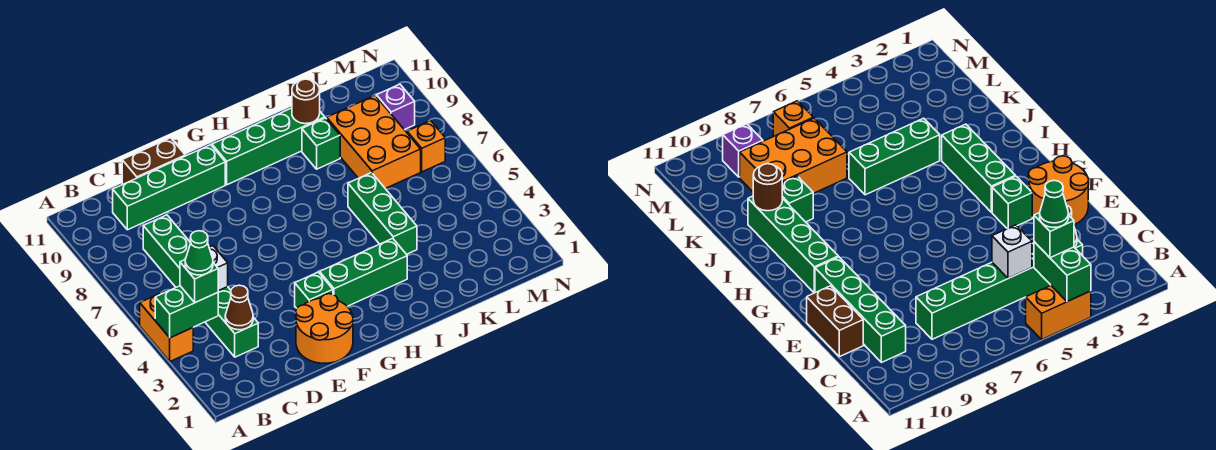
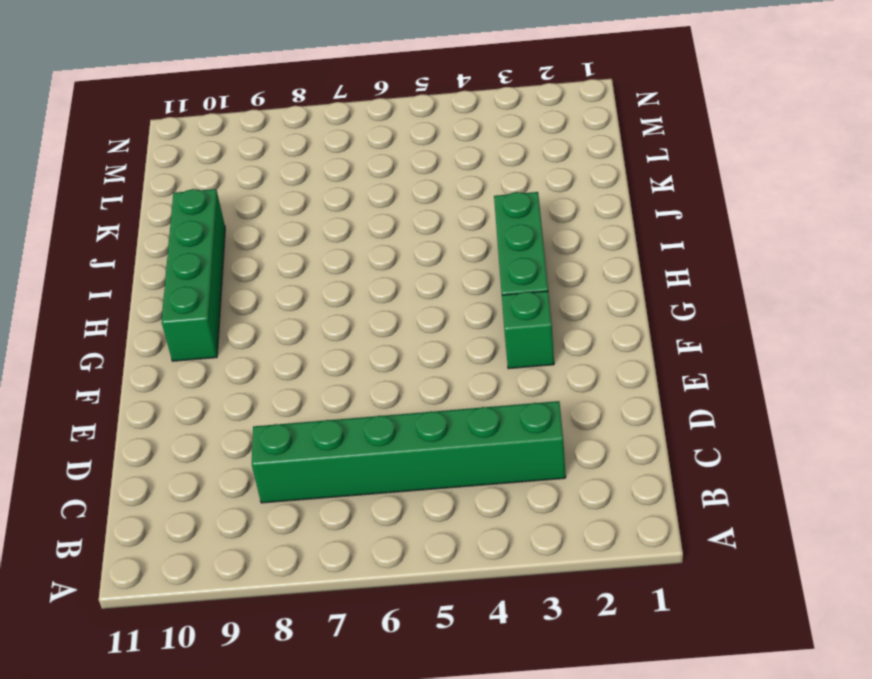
none -> orange 1x2 brick [140,292,193,361]
none -> green 1x4 brick [113,145,225,230]
none -> brown 1x2 brick [122,138,185,184]

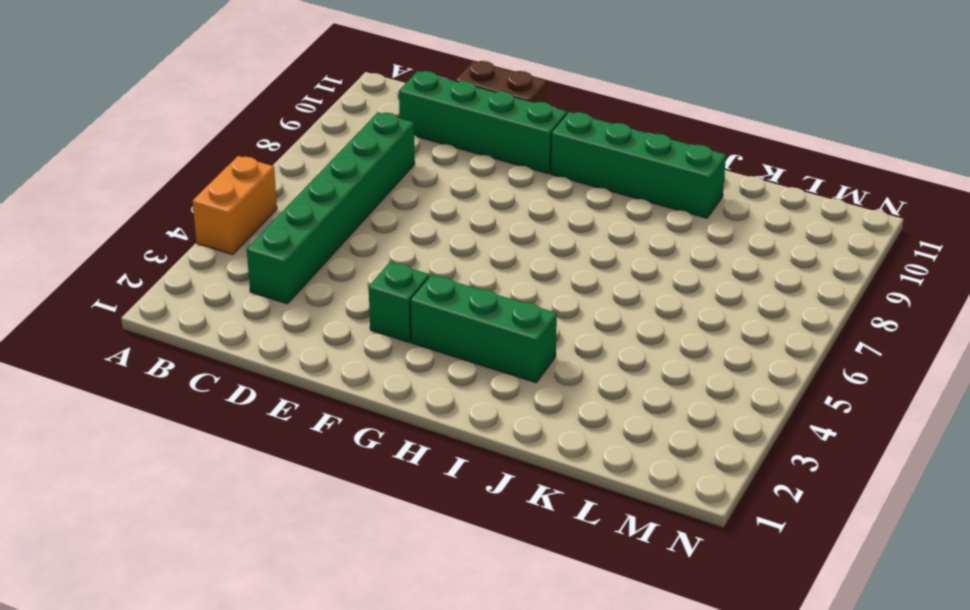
none -> orange 2x2 round brick [296,294,353,363]
none -> green 1x3 brick [348,173,417,254]
none -> green 1x1 brick [302,118,340,169]

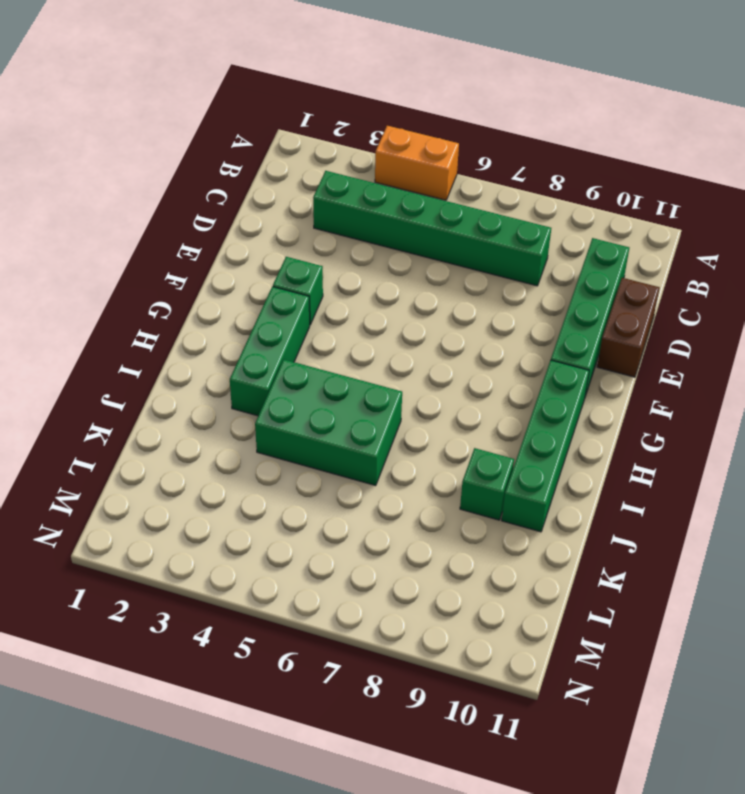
green 2x3 brick [255,359,402,486] -> green 1x3 brick [348,173,417,254]
none -> orange 2x2 round brick [296,294,353,363]
none -> orange 2x3 brick [327,96,421,189]
none -> orange 1x1 brick [407,121,445,172]

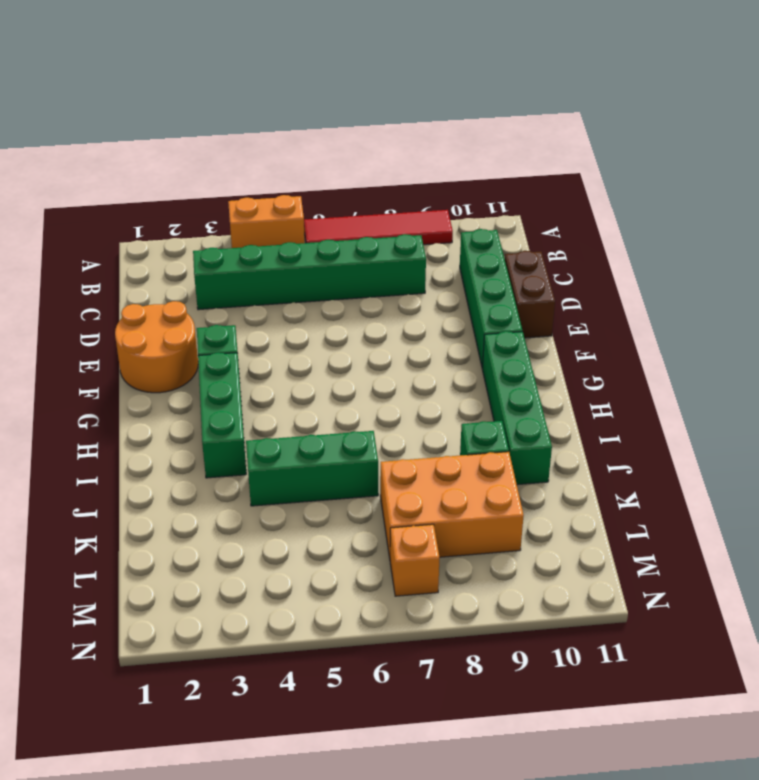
red 1x4 tile [304,210,453,245] -> none
none -> purple 1x1 brick [376,84,415,130]
none -> green 1x2 brick [155,286,218,338]
none -> brown 1x1 cone [225,285,253,330]

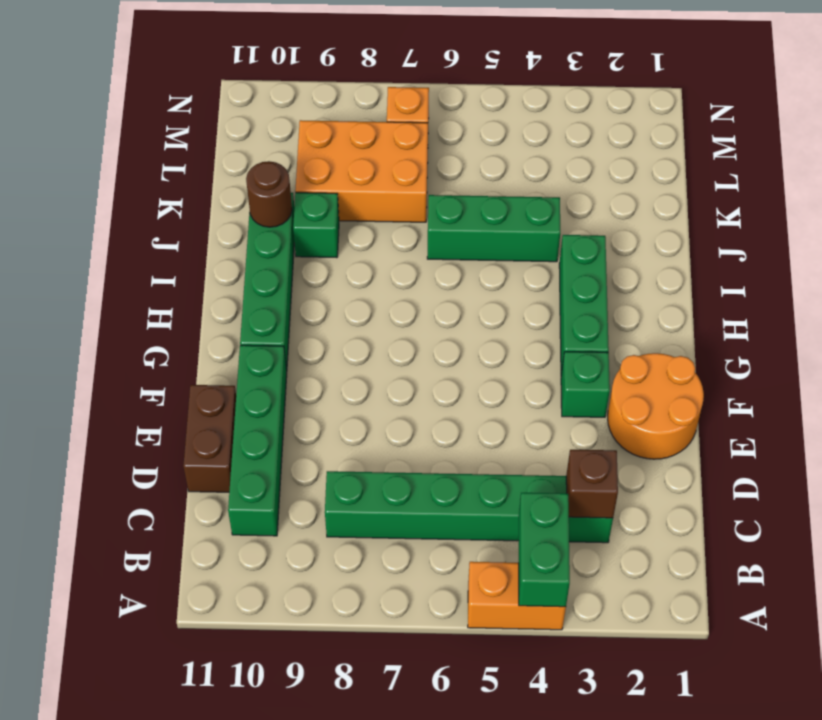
brown 1x1 brick [566,450,618,518] -> brown 1x1 cone [225,285,253,330]
none -> purple 1x1 brick [376,84,415,130]
none -> white 1x1 brick [209,246,228,291]
none -> green 1x1 brick [180,260,218,303]

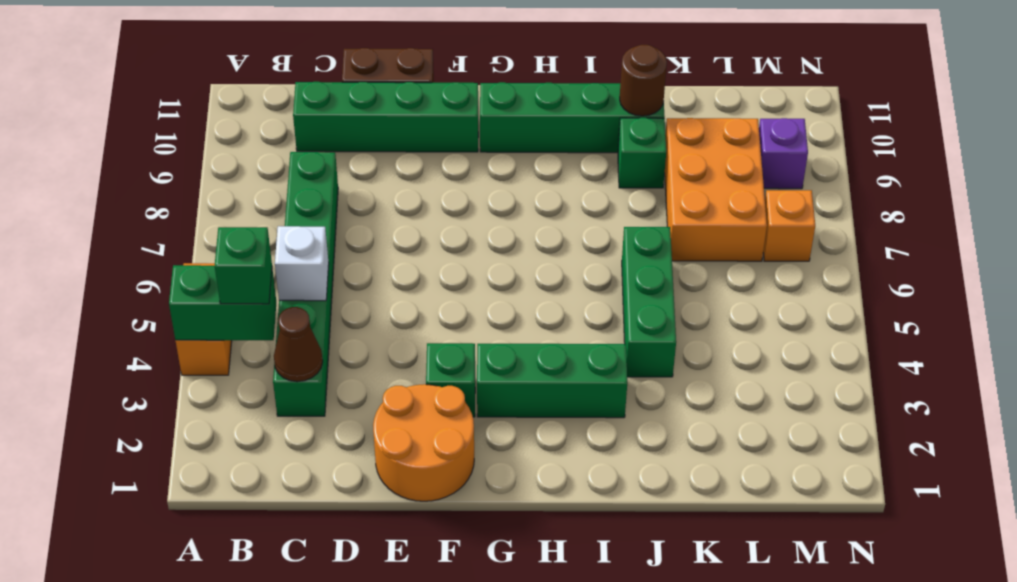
none -> green 1x1 cone [185,231,213,275]

